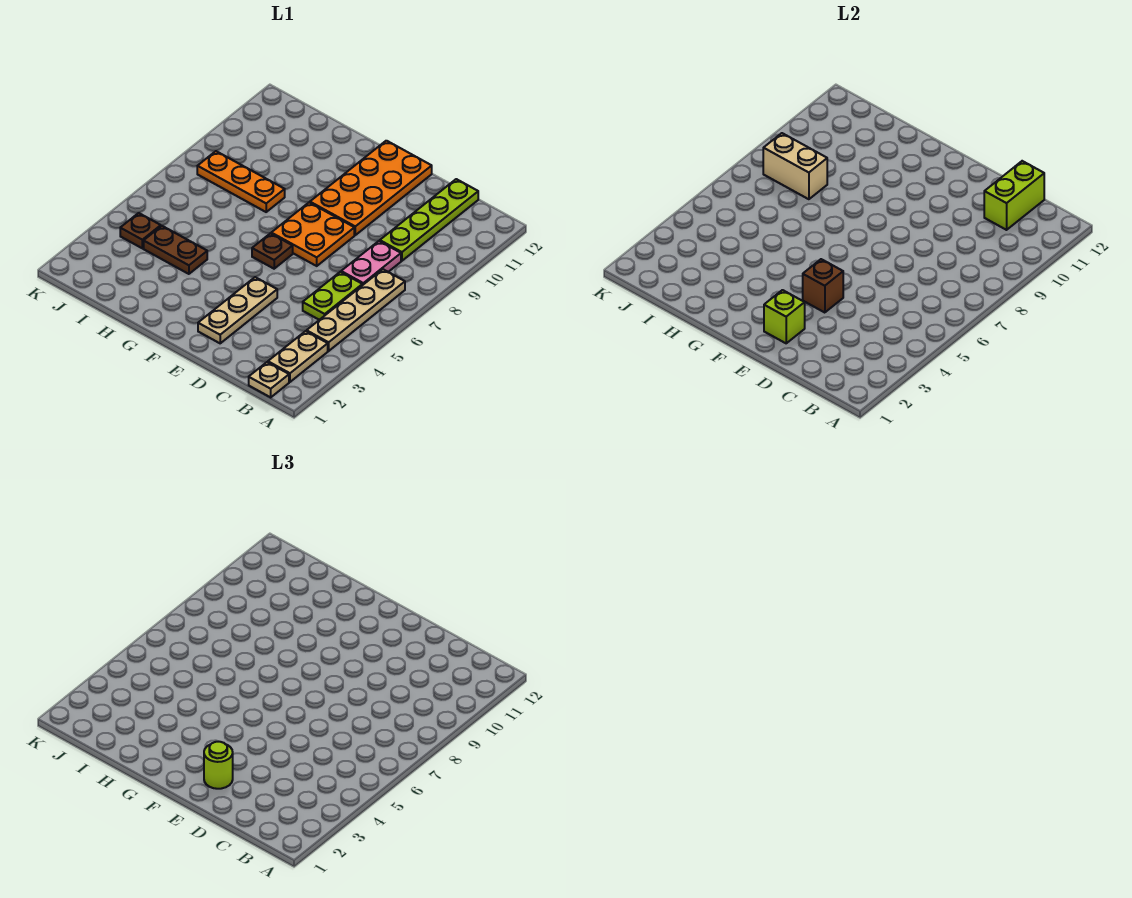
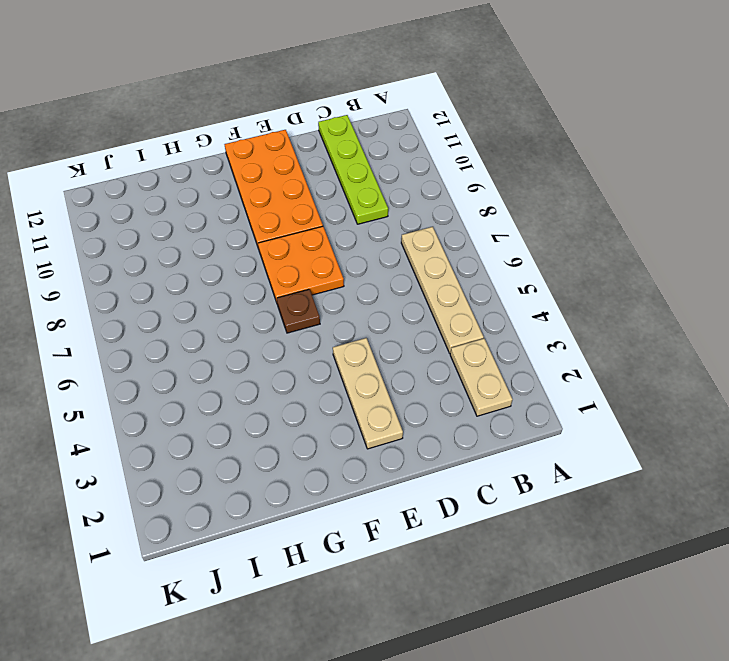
none -> tan 1x1 plate [249,362,289,397]
none -> lime 1x2 plate [303,272,362,320]
none -> pink 1x2 plate [341,241,401,285]

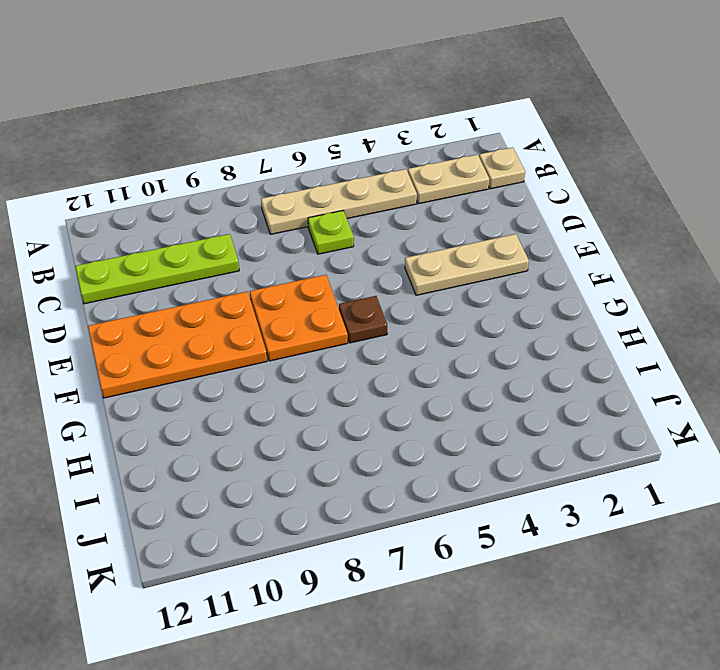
lime 1x1 plate [308,211,354,254] -> lime 1x2 plate [303,272,362,320]
none -> pink 1x2 plate [341,241,401,285]
none -> brown 1x2 plate [144,226,207,274]
none -> orange 1x3 plate [197,151,285,212]

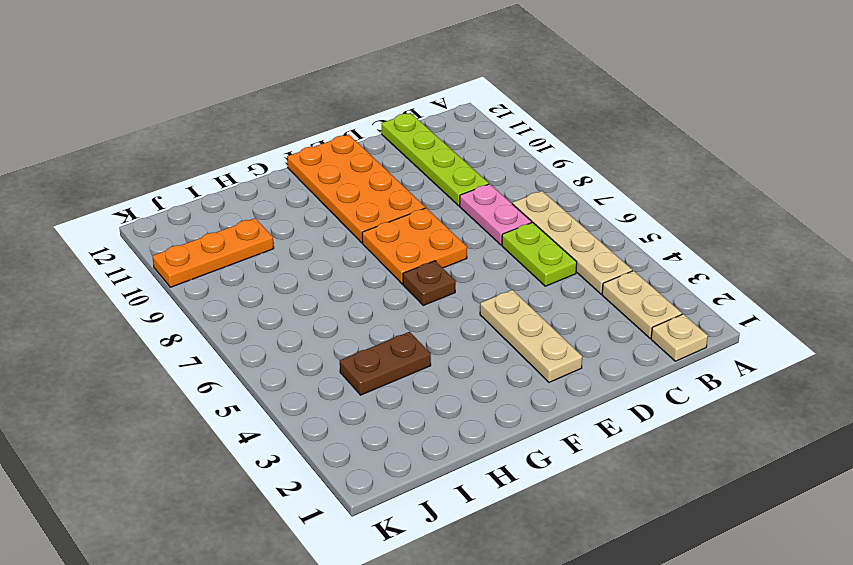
orange 1x3 plate [153,218,274,287] -> orange 1x3 plate moved to [197,151,285,212]
none -> brown 1x1 plate [120,213,161,248]
none -> lime 1x2 brick [984,161,1044,230]
none -> lime 1x1 brick [764,290,805,343]

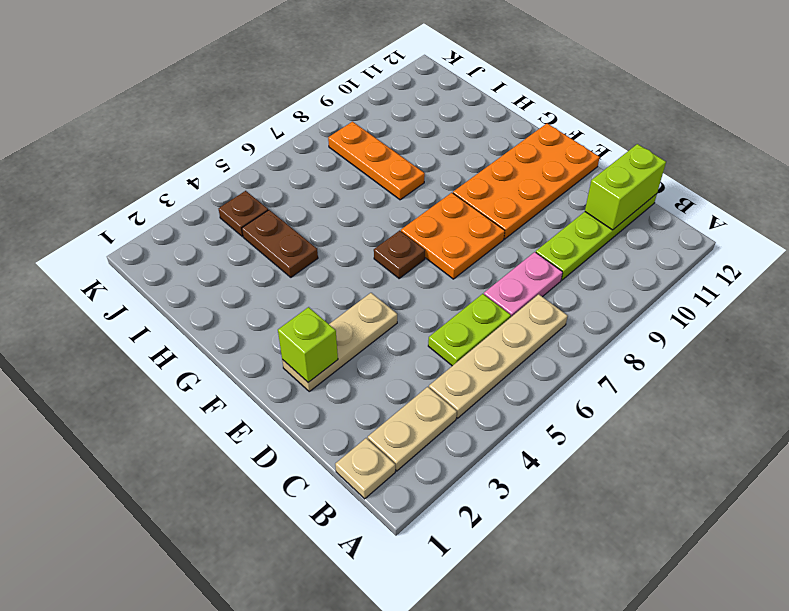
none -> brown 1x1 brick [803,259,843,313]
none -> tan 1x2 brick [763,133,827,199]
none -> lime 1x1 round brick [204,742,233,789]

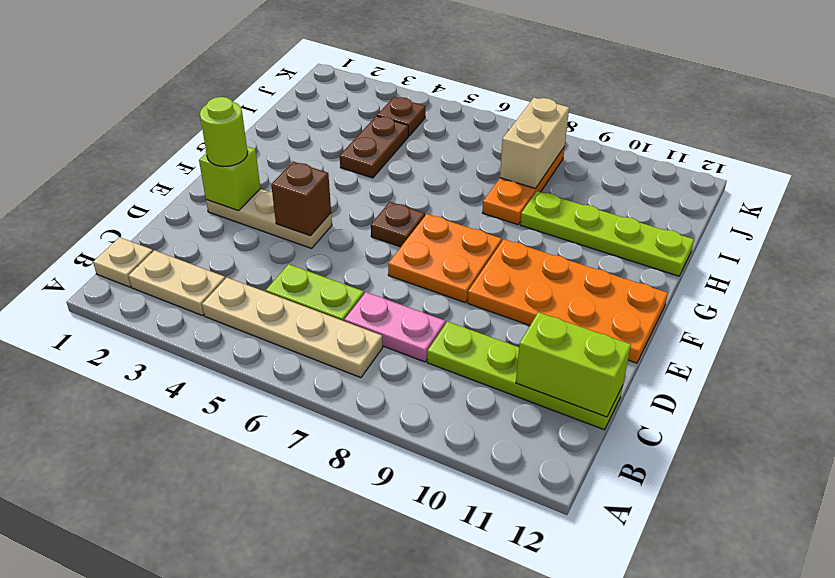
lime 1x4 plate [520,191,694,276] -> none

